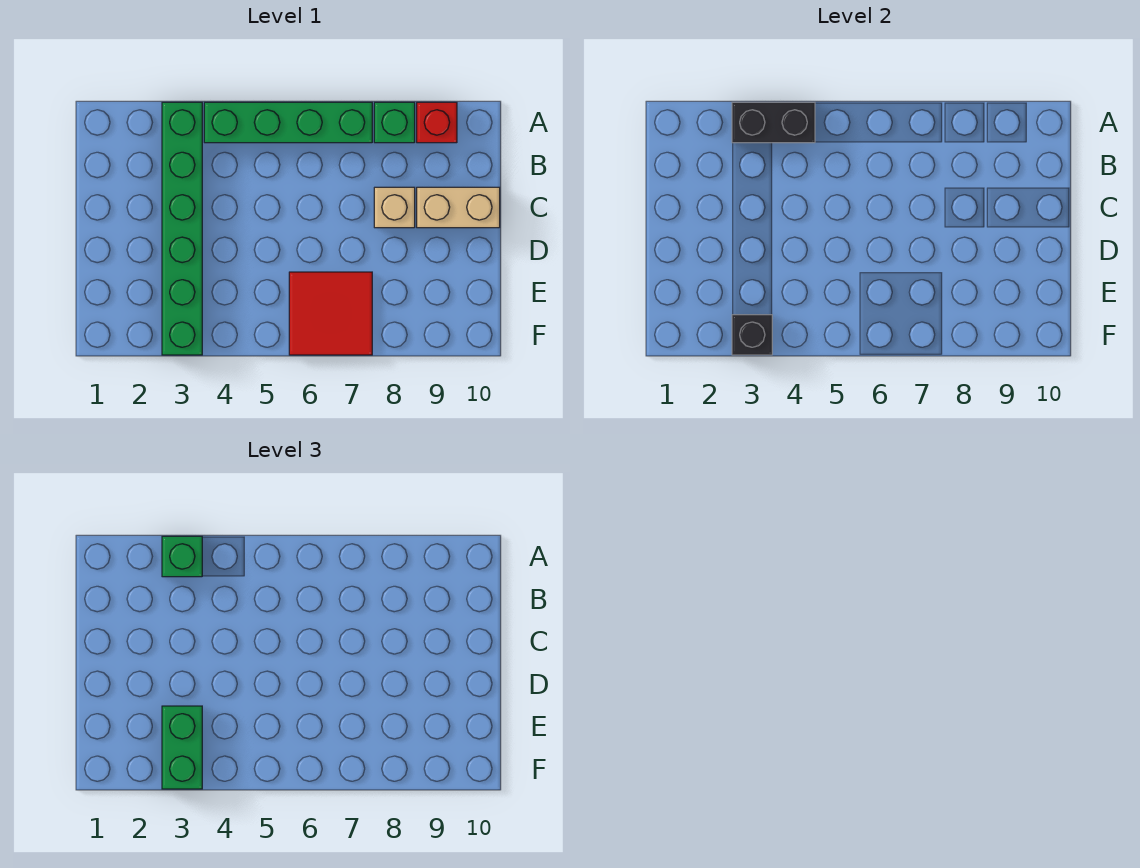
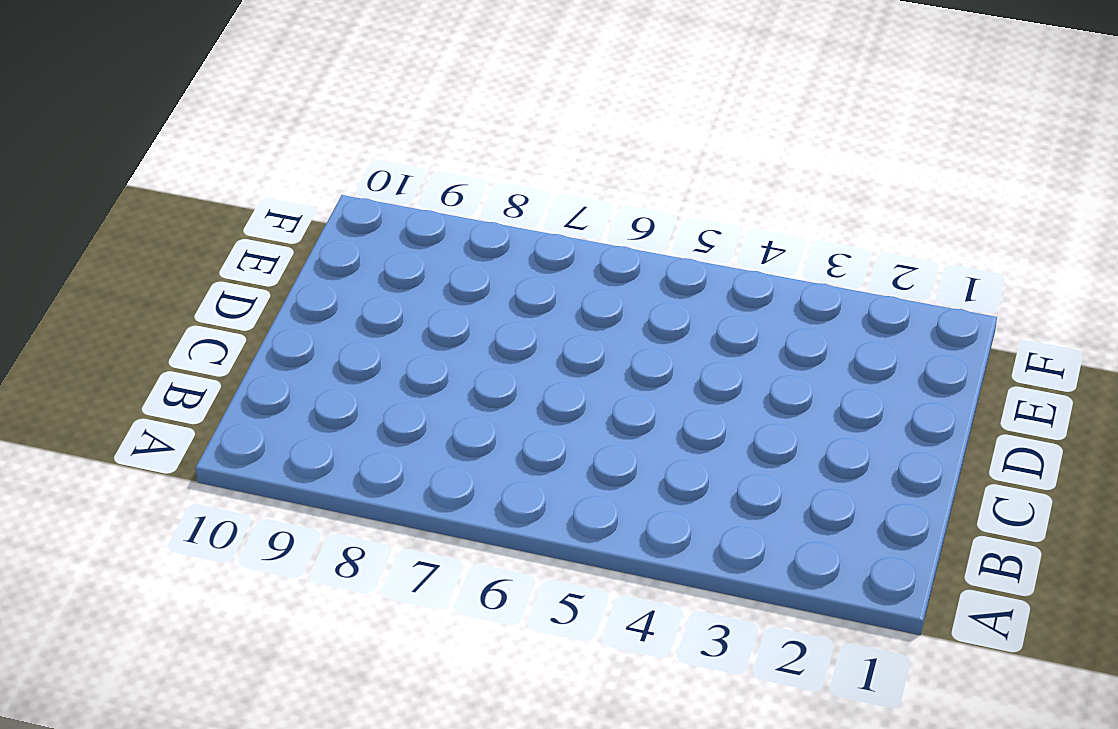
none -> green 1x6 brick [162,102,202,355]
none -> green 1x4 brick [204,102,372,143]

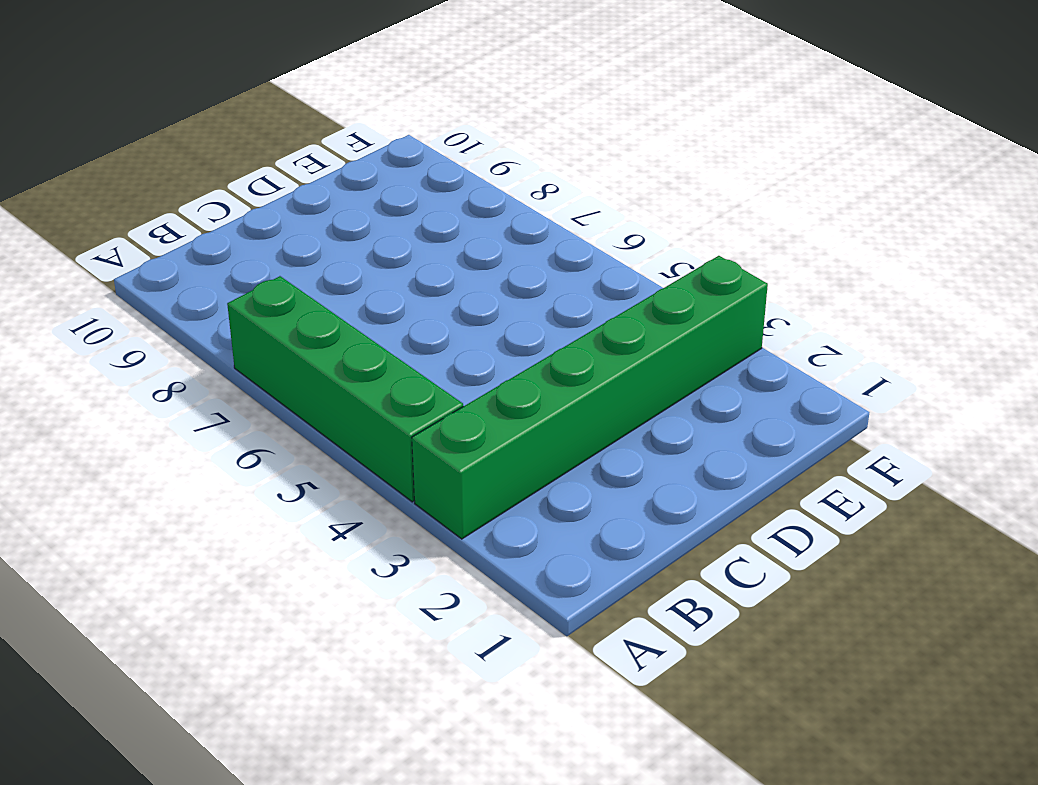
none -> green 1x1 brick [374,102,415,143]
none -> red 1x1 brick [417,102,457,143]

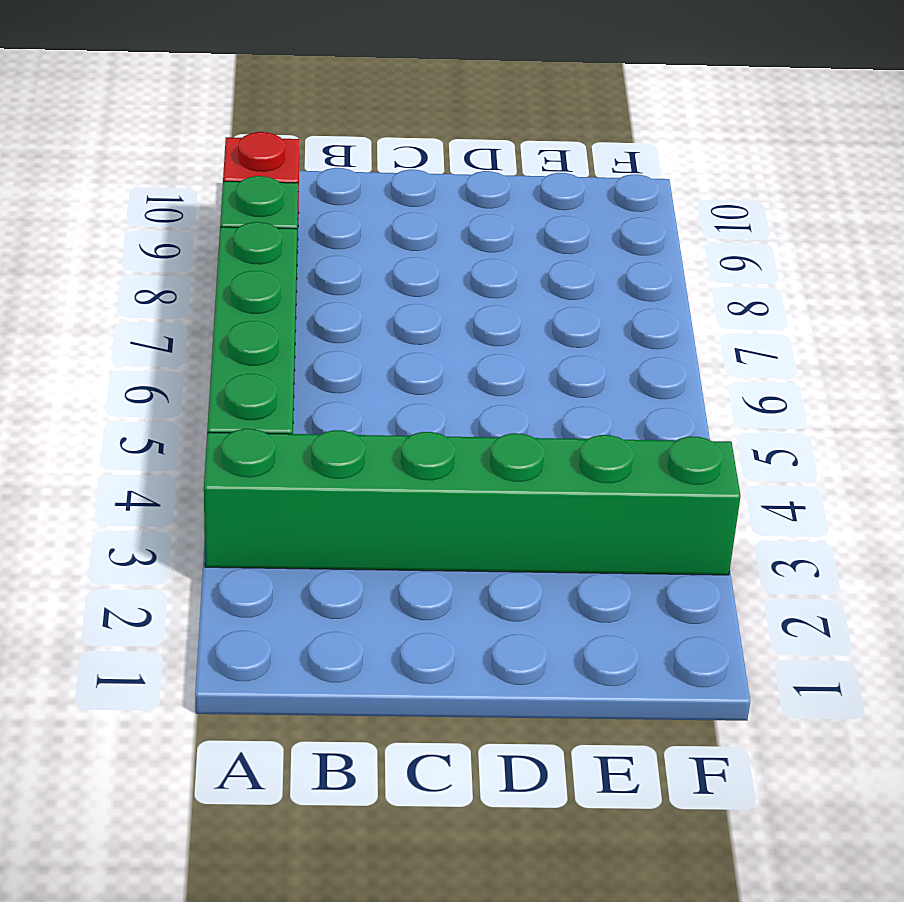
none -> tan 1x1 brick [374,187,415,228]
none -> tan 1x2 brick [417,187,500,228]

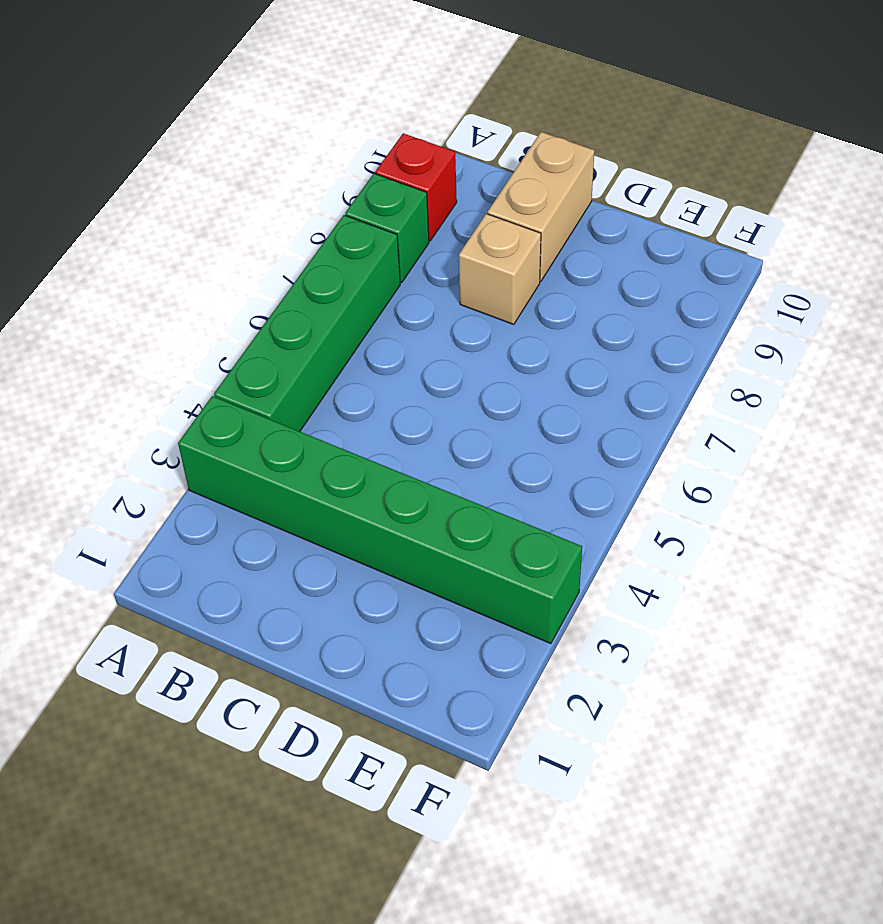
none -> red 2x2 tile [289,272,372,355]
none -> black 1x2 brick [732,102,815,143]

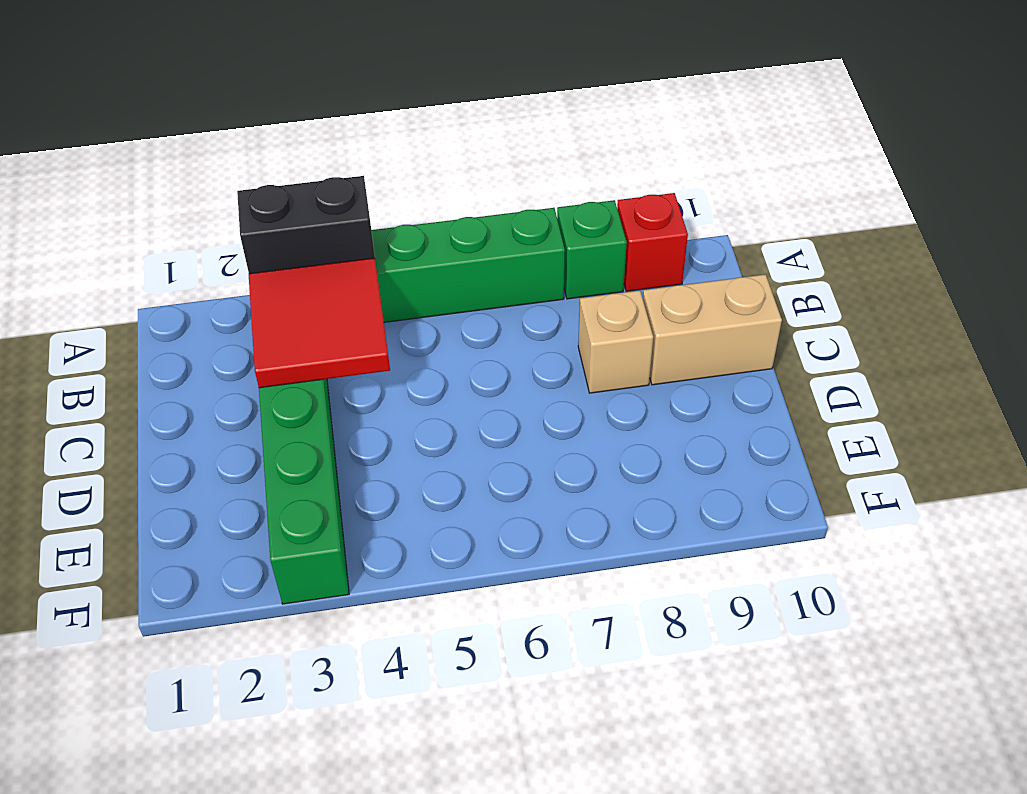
red 2x2 tile [249,258,390,388] -> red 2x2 tile moved to [289,272,372,355]
none -> black 1x1 brick [732,315,772,355]
none -> green 1x1 brick [162,536,202,577]

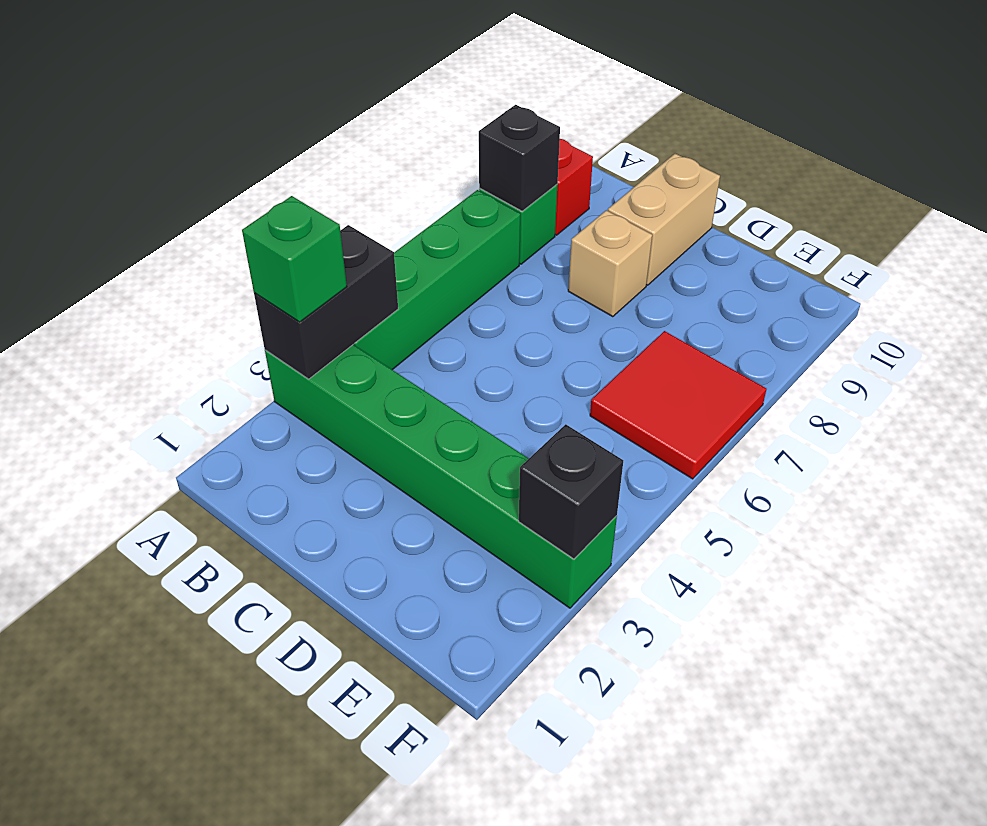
black 1x1 brick [479,105,560,211] -> none
none -> green 1x2 brick [162,706,202,789]

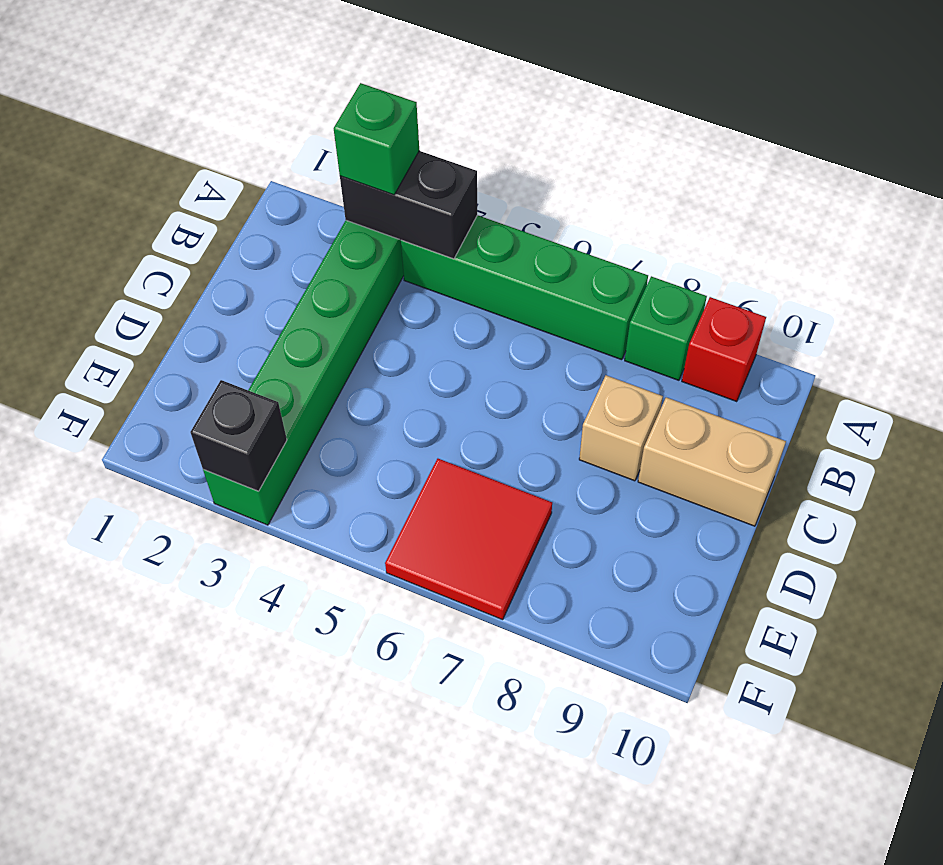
none -> green 1x2 brick [162,706,202,789]

